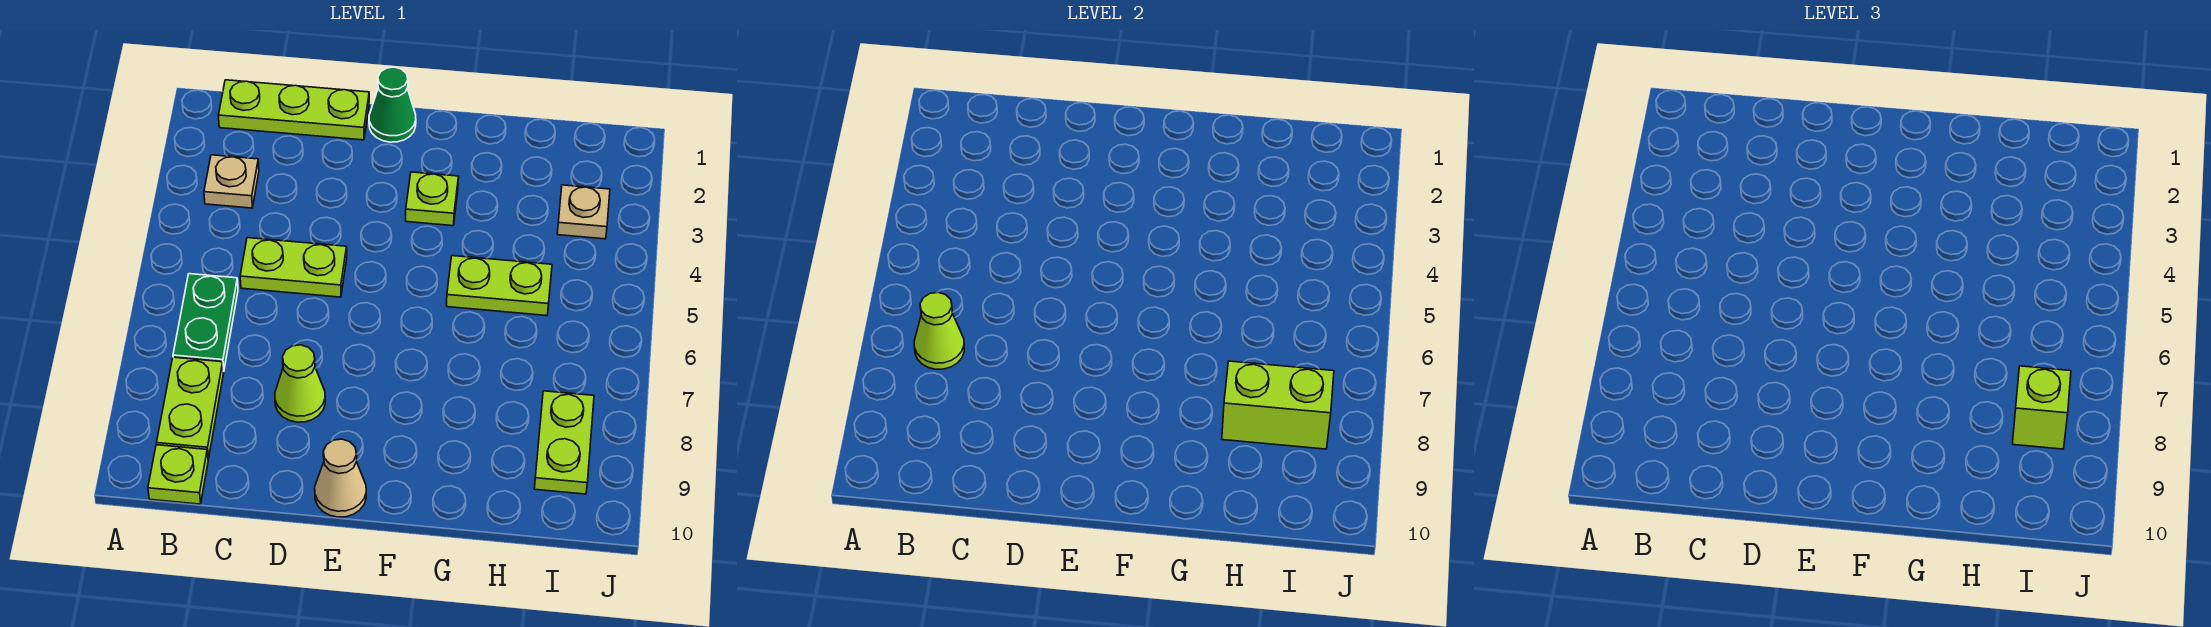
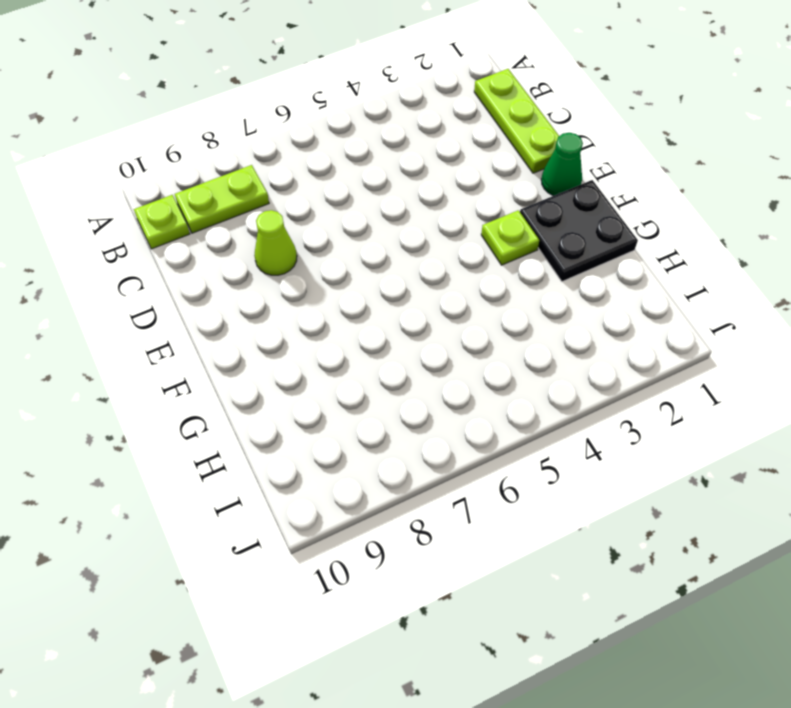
black 2x2 plate [520,180,638,281] -> none
none -> tan 1x1 plate [204,155,259,208]
none -> green 1x2 plate [173,274,238,372]
none -> lime 1x2 plate [240,238,347,297]

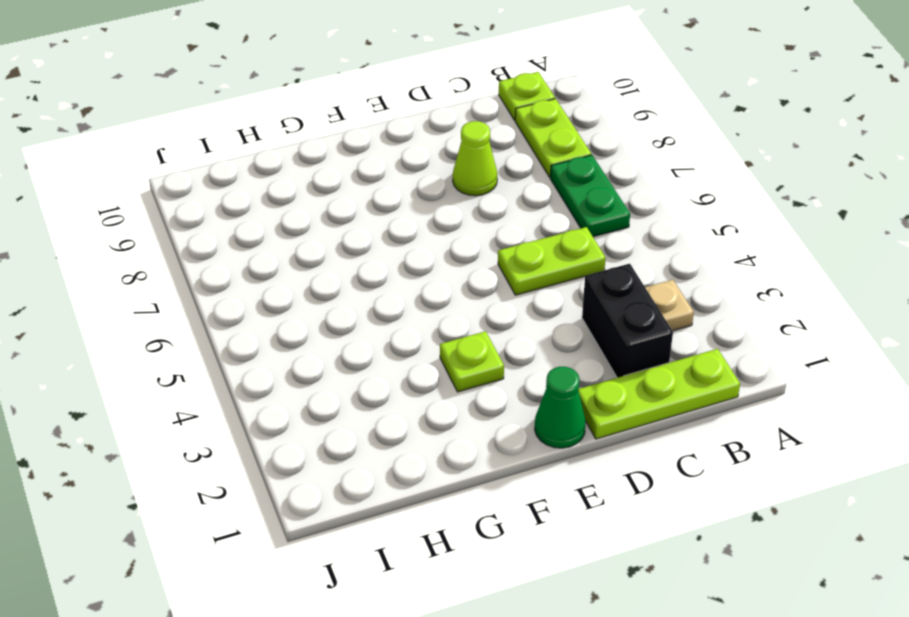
black 1x2 brick [582,264,673,378] -> none
none -> tan 1x1 cone [315,439,366,517]
none -> lime 1x2 plate [447,256,552,316]
none -> tan 1x1 plate [557,185,610,239]

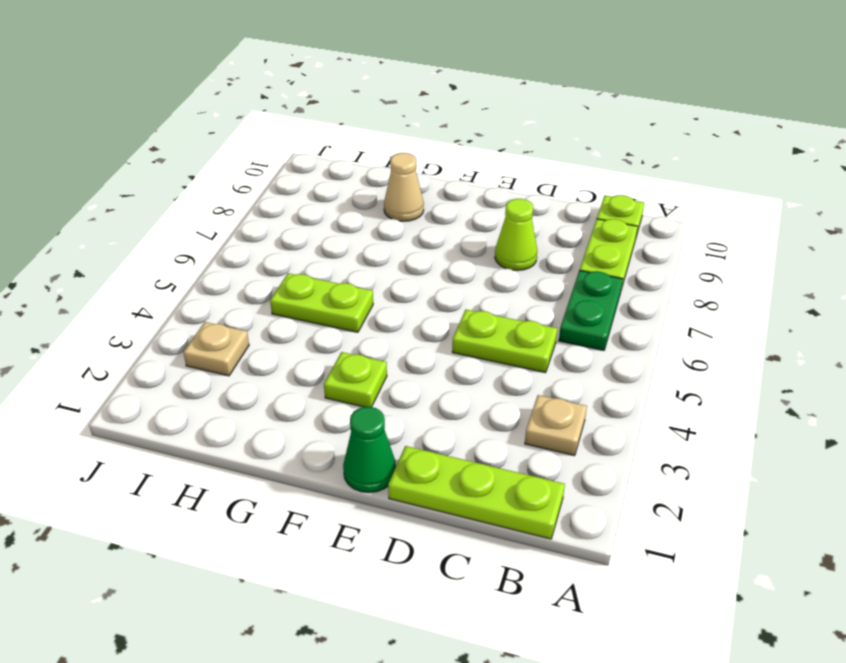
tan 1x1 cone [384,153,424,221] -> tan 1x1 cone moved to [315,439,366,517]
none -> lime 1x2 plate [534,391,594,494]
none -> lime 1x1 cone [914,292,964,369]
none -> lime 1x2 brick [1222,361,1334,449]

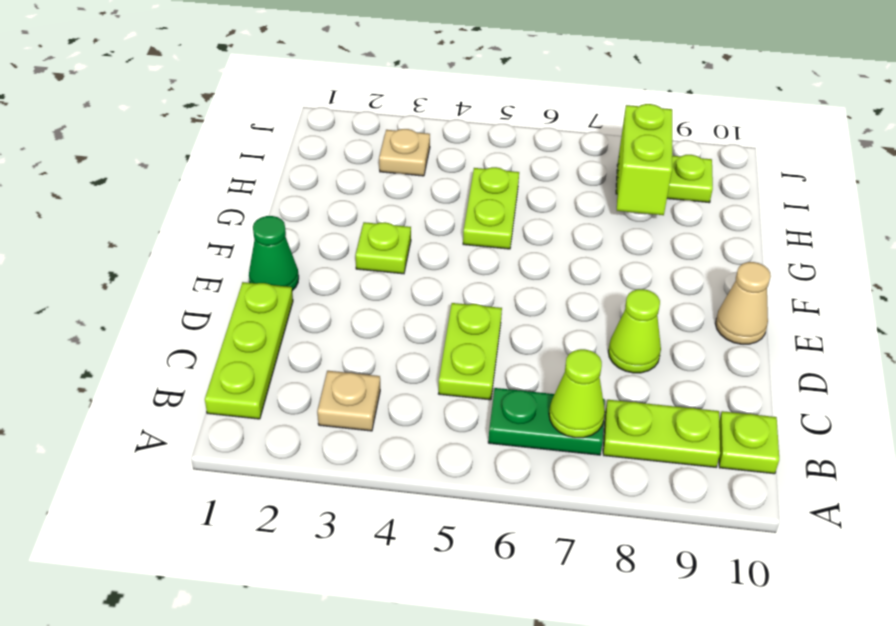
none -> lime 1x1 brick [2013,366,2071,449]

